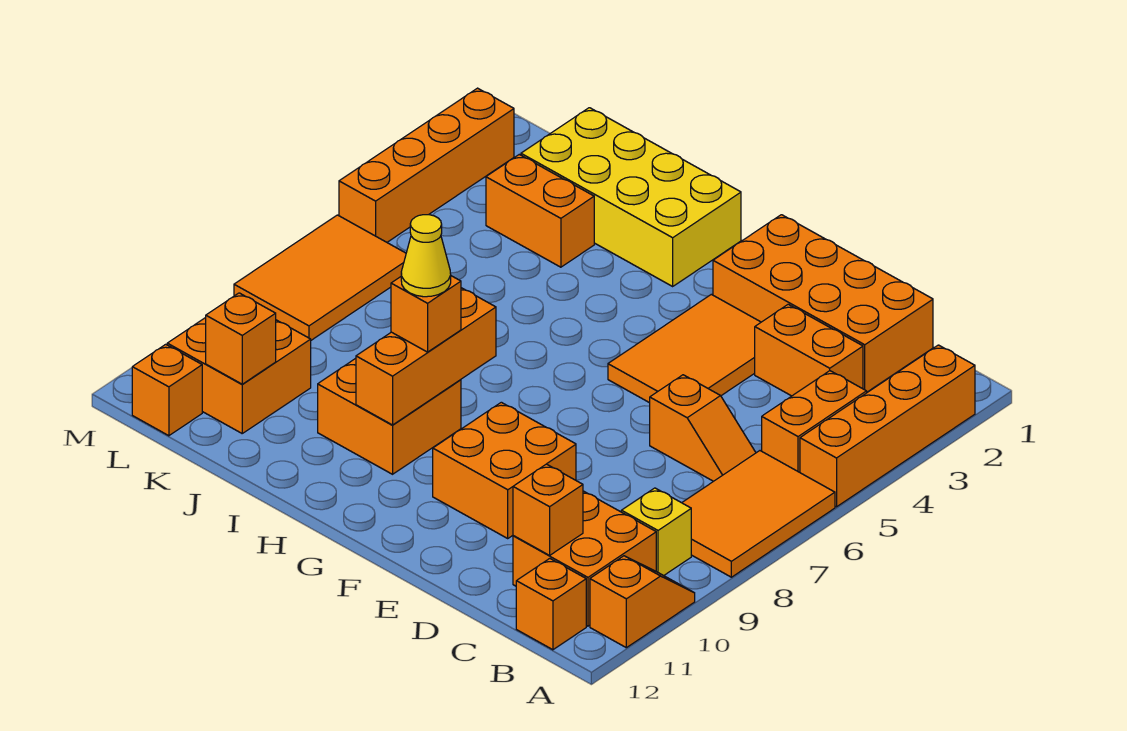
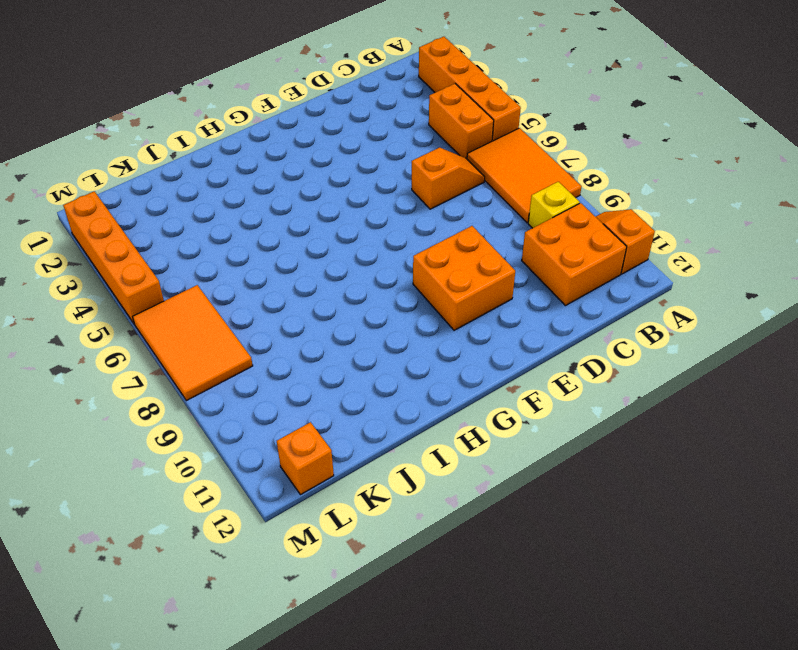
none -> orange 1x1 brick [516,558,586,650]
none -> orange 2x4 brick [713,215,933,392]
none -> orange 1x2 brick [755,304,863,396]

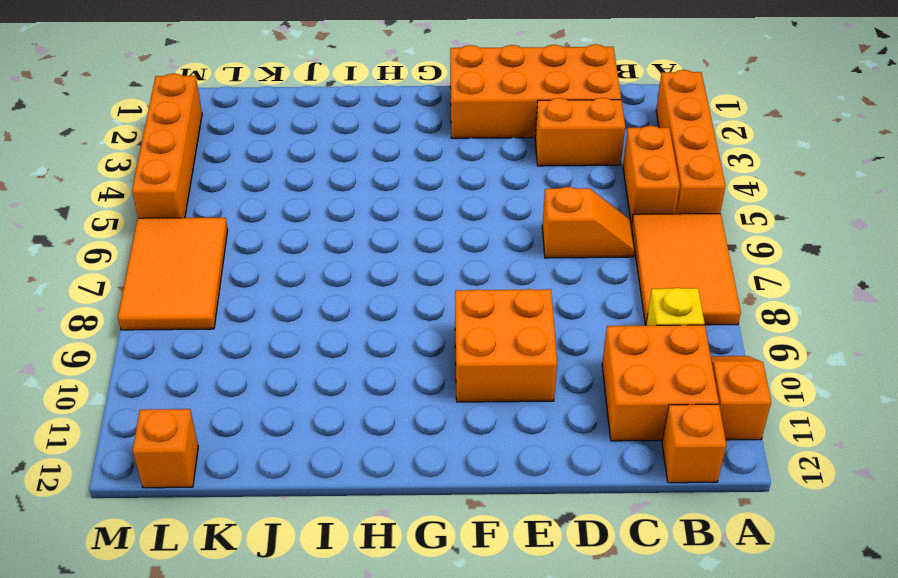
none -> orange 2x3 tile [608,294,761,403]
none -> yellow 2x4 brick [521,108,741,286]
none -> orange 2x2 brick [318,358,461,474]

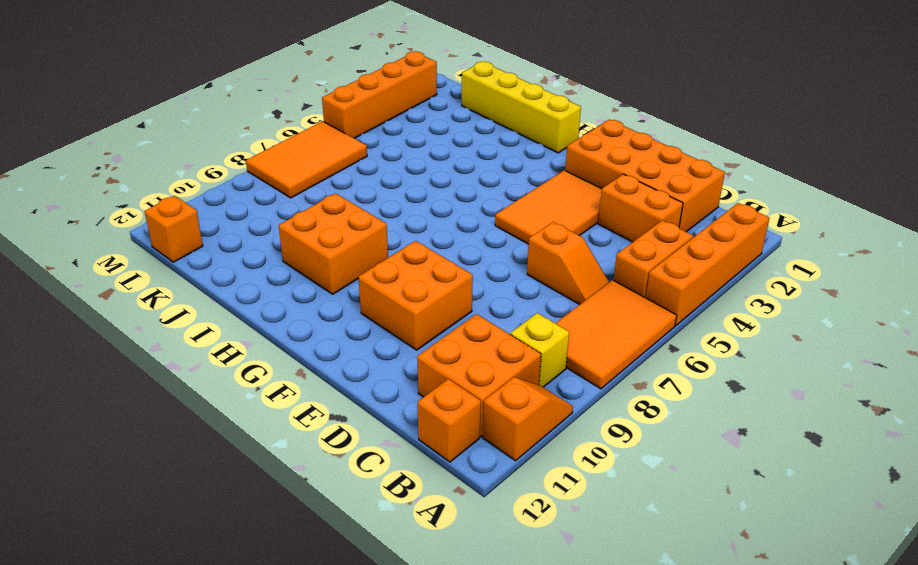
yellow 1x4 brick [462,62,581,153] -> yellow 2x4 brick [521,108,741,286]
none -> orange 1x2 brick [486,155,594,267]
none -> orange 2x2 brick [167,318,311,433]
none -> orange 1x1 brick [513,464,583,555]

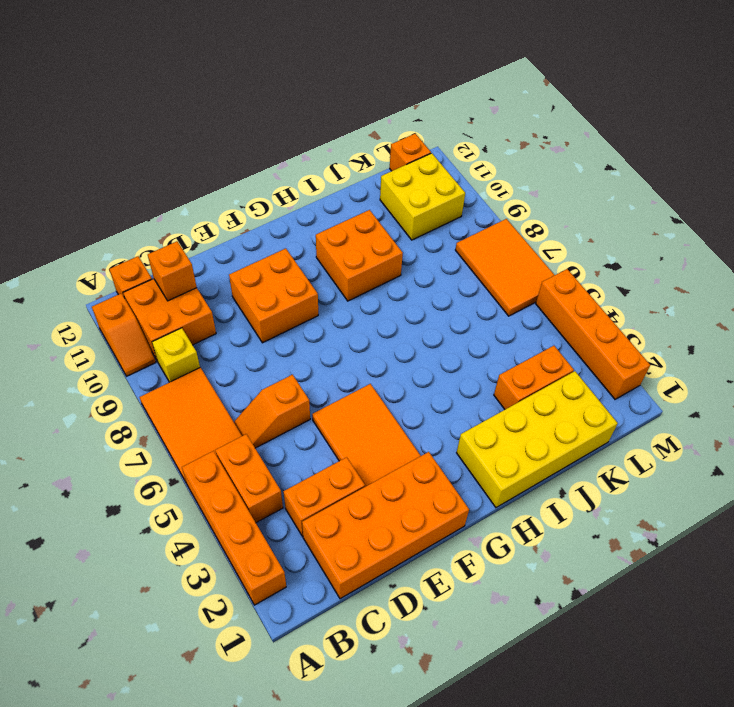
yellow 2x2 brick [380,153,465,240] -> orange 2x2 brick [167,318,311,433]
none -> orange 1x3 brick [356,288,496,425]
none -> orange 1x1 brick [206,293,276,384]
none -> orange 1x1 brick [391,276,461,352]

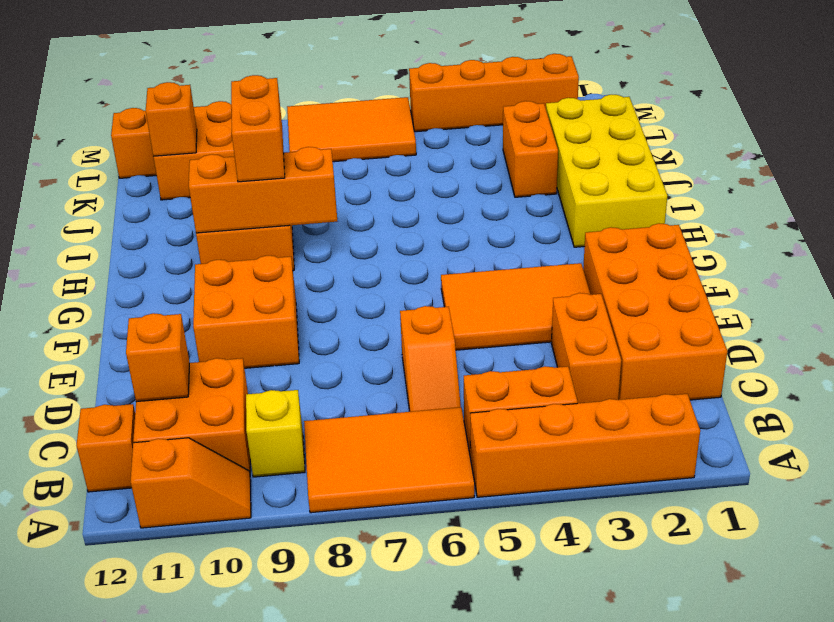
orange 1x2 brick [231,75,285,182] -> orange 1x1 brick [391,276,461,352]
none -> yellow 1x1 cone [401,215,451,297]

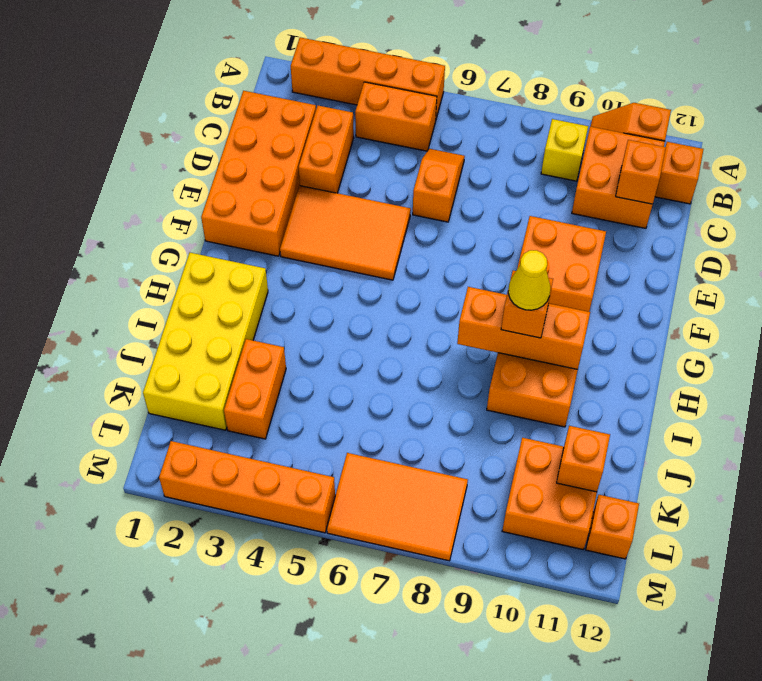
none -> orange 2x3 tile [682,451,835,577]

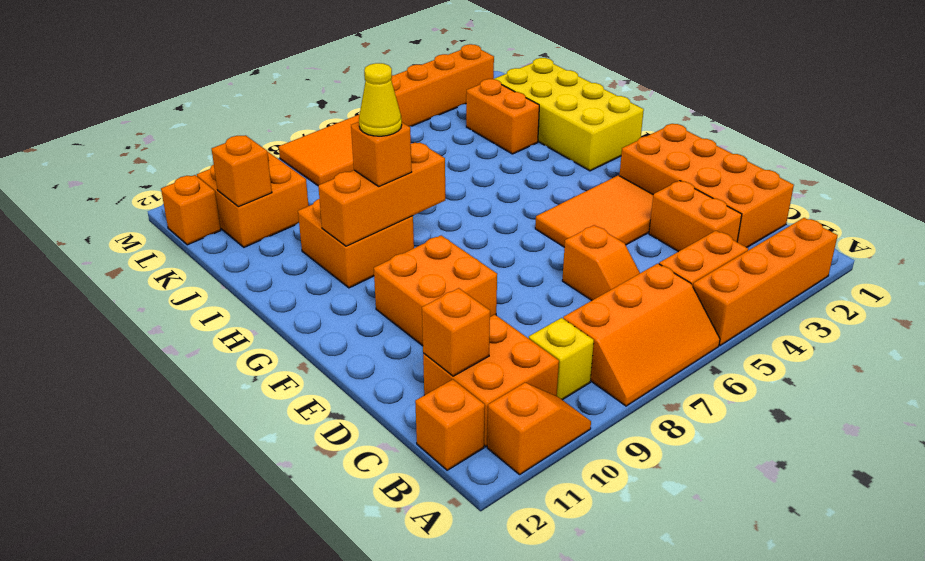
orange 2x3 slope [563,264,720,406] -> orange 2x3 tile [682,451,835,577]

